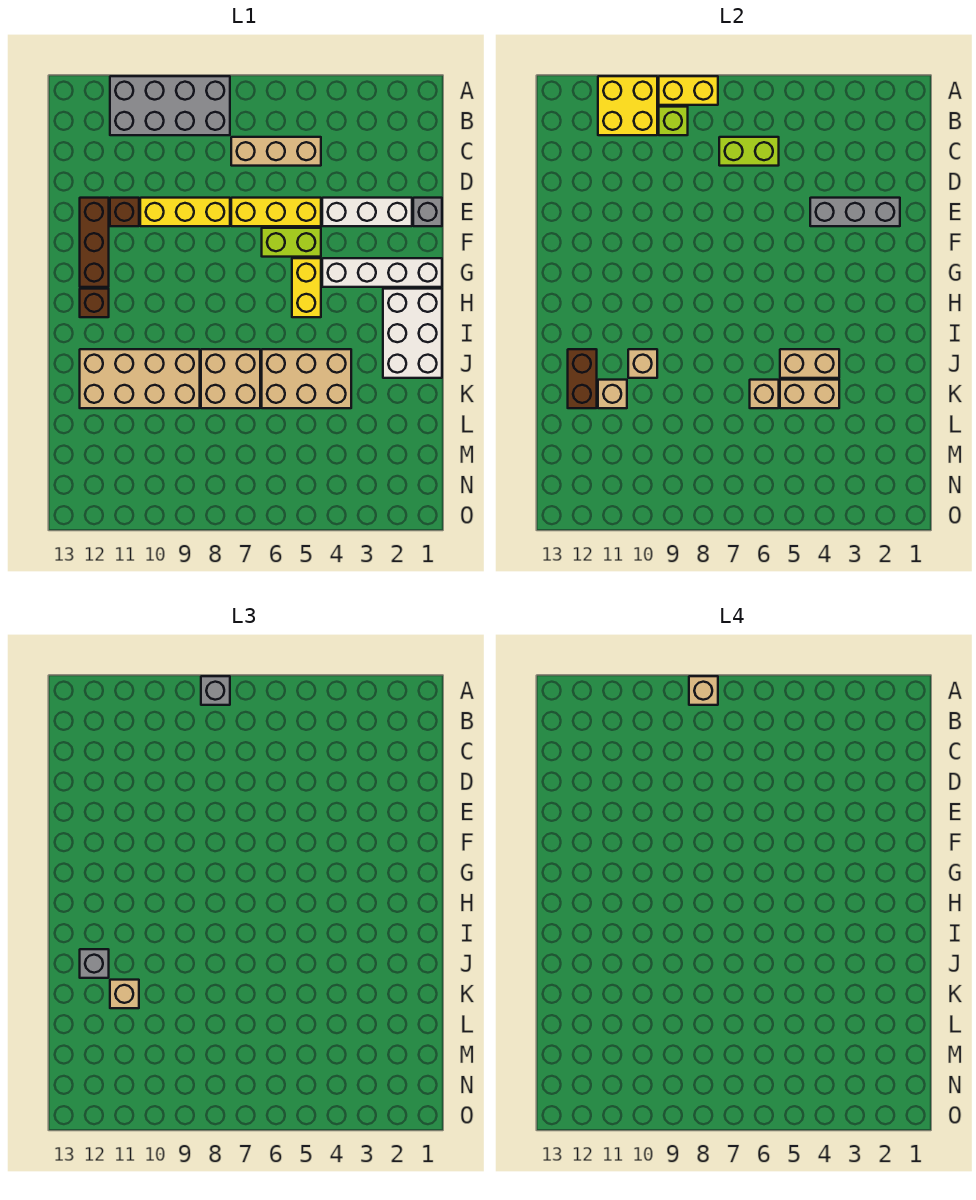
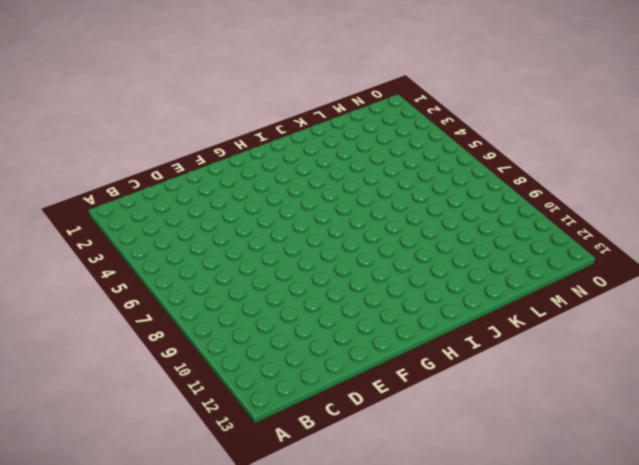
none -> grey 2x4 brick [110,76,230,135]
none -> tan 1x3 brick [231,137,321,166]
none -> grey 1x1 brick [413,198,442,226]
none -> white 1x3 brick [322,198,412,226]

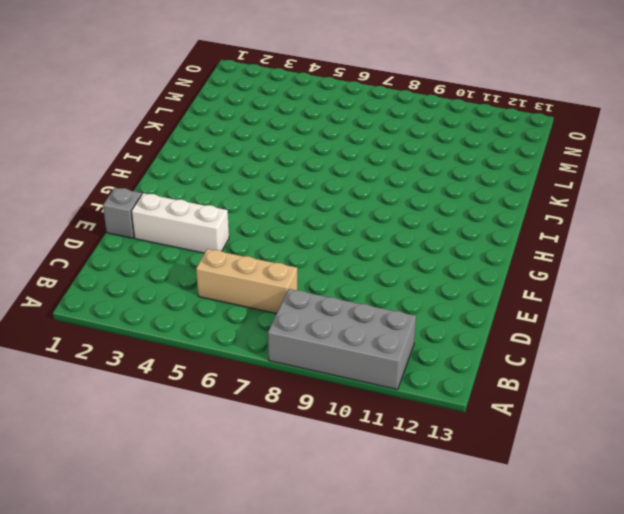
none -> yellow 1x3 brick [231,198,321,226]
none -> yellow 1x3 brick [140,198,230,226]
none -> brown 1x1 brick [110,198,139,226]
none -> brown 1x3 brick [80,198,109,287]

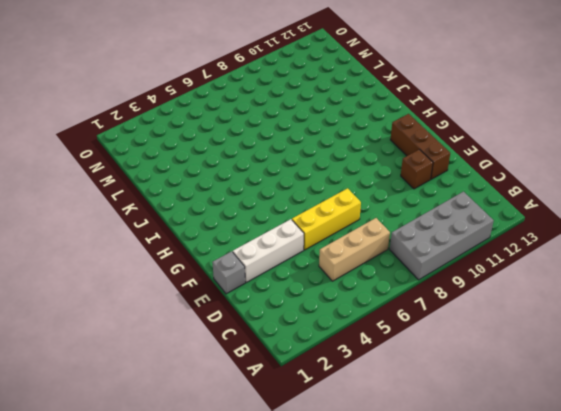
none -> yellow 1x3 brick [140,198,230,226]
none -> lime 1x2 brick [262,228,321,257]
none -> white 1x4 brick [322,258,442,287]
none -> yellow 1x2 brick [292,258,321,317]

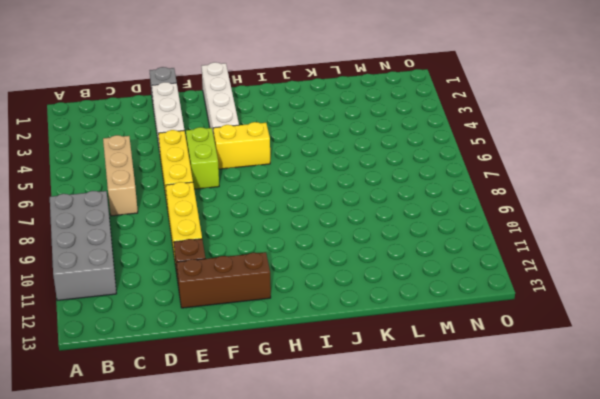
none -> white 2x3 brick [383,289,442,378]
none -> brown 1x1 brick [80,289,109,317]
none -> tan 2x3 brick [262,349,351,408]
none -> tan 2x2 brick [201,349,260,408]

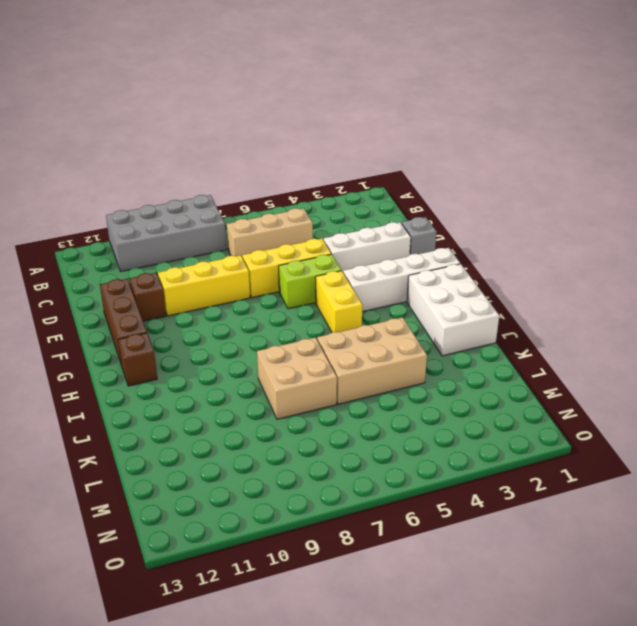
none -> tan 2x4 brick [80,349,200,408]
none -> yellow 1x2 brick [659,76,718,105]
none -> yellow 2x2 brick [598,76,657,135]
none -> lime 1x1 brick [659,107,688,135]

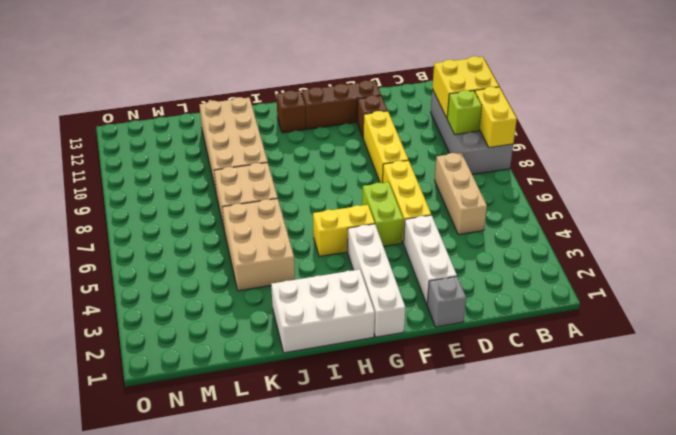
none -> lime 1x2 brick [719,137,779,166]
none -> grey 1x3 brick [810,198,900,226]
none -> tan 1x2 brick [780,349,839,378]
none -> tan 1x1 brick [628,349,657,378]

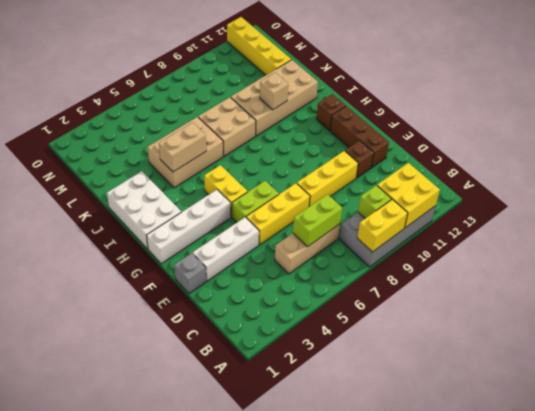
yellow 1x4 brick [227,17,291,75] -> none
none -> grey 1x3 brick [810,198,900,226]
none -> brown 1x2 brick [568,349,597,408]
none -> tan 1x2 brick [780,380,839,408]
none -> tan 1x1 brick [750,380,779,408]

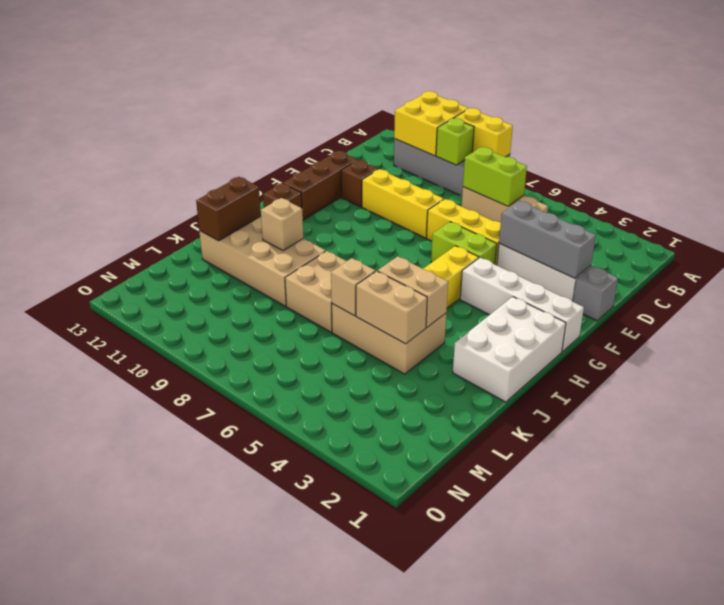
none -> tan 1x1 brick [598,380,627,408]
none -> grey 1x1 brick [201,676,230,705]
none -> grey 1x1 brick [80,949,109,978]
none -> tan 1x1 brick [110,980,139,1008]

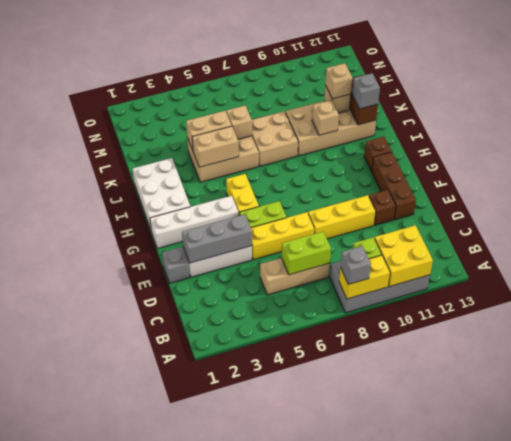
none -> tan 1x1 brick [689,676,718,705]

